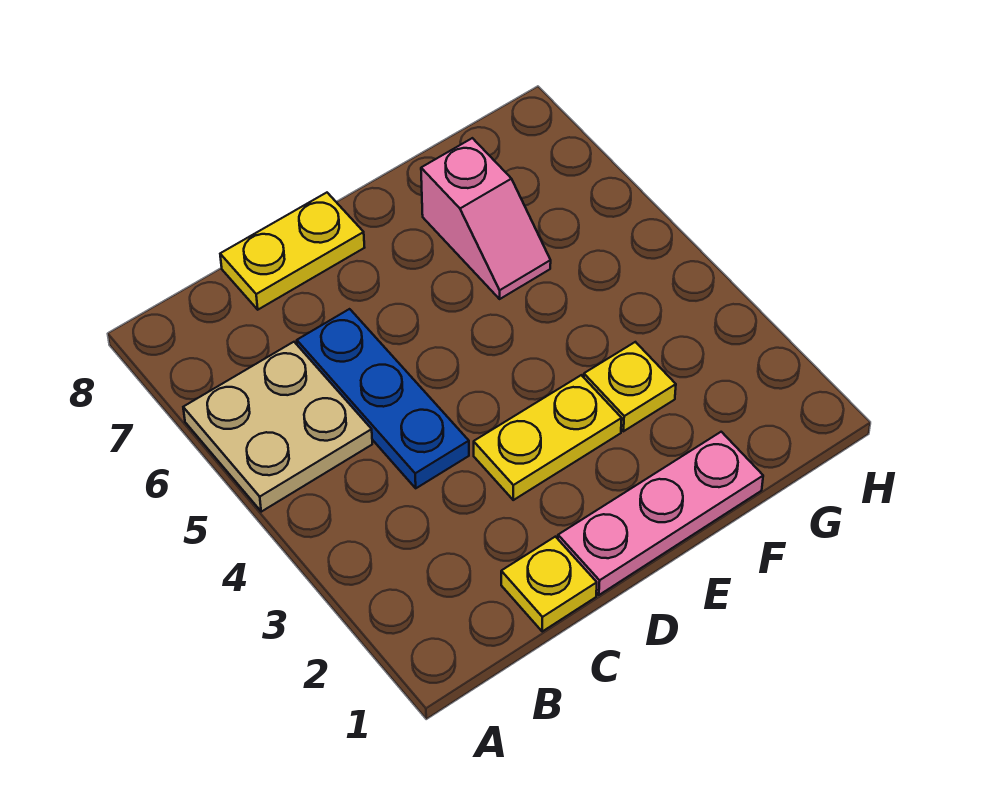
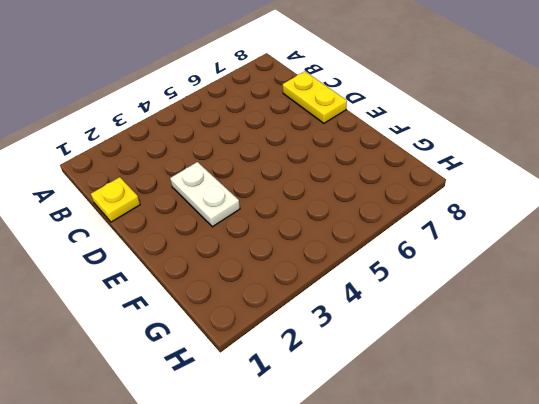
white 1x2 plate [170,162,240,227] -> yellow 1x2 plate [474,375,622,500]
none -> tan 2x2 plate [183,342,372,512]
none -> blue 1x3 plate [297,309,469,488]

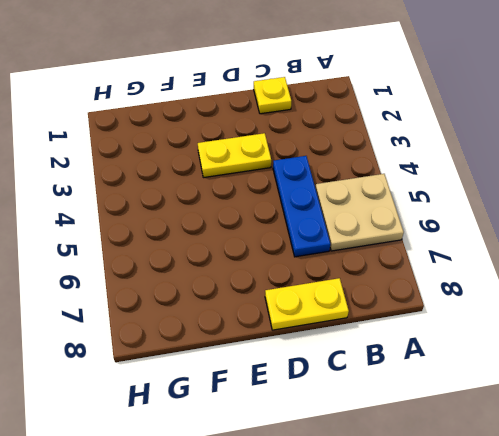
none -> pink 1x3 plate [558,432,763,595]
none -> yellow 1x1 plate [584,342,676,431]

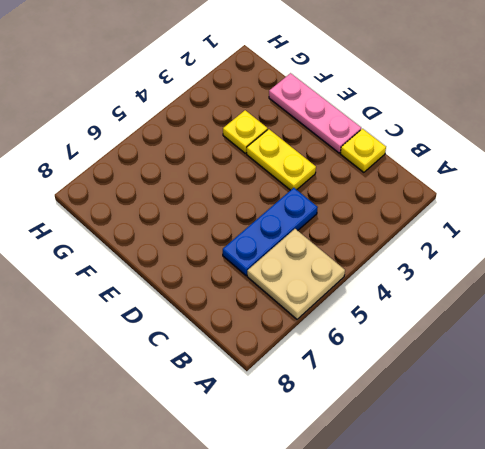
none -> yellow 1x2 plate [220,193,365,310]
none -> pink 1x2 slope [421,138,551,299]

